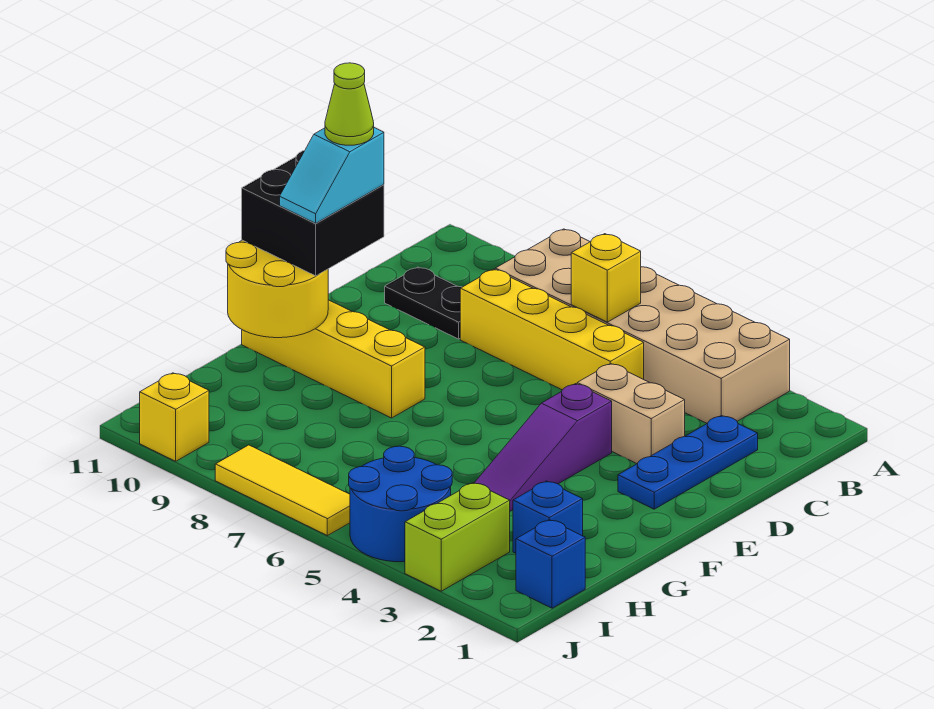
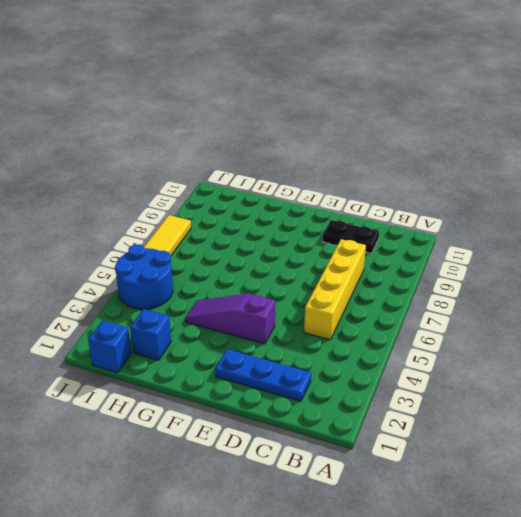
black 1x2 plate [323,220,379,254] -> black 1x2 plate turned to [385,267,462,339]
none -> tan 2x6 brick [495,229,790,423]
none -> tan 1x2 brick [577,363,685,464]
none -> yellow 1x4 brick [242,300,425,418]

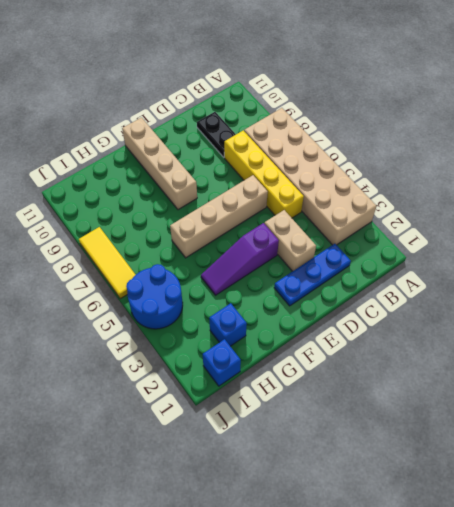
tan 1x4 brick [170,175,268,258] -> none
tan 1x4 brick [122,118,197,210] -> yellow 1x4 brick [242,300,425,418]
none -> lime 1x2 brick [405,483,510,591]
none -> yellow 1x1 brick [140,373,209,461]
none -> yellow 1x1 brick [571,234,641,322]

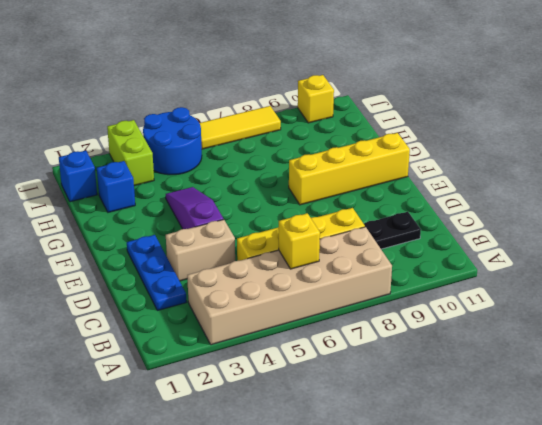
none -> yellow 2x2 round brick [226,240,328,338]
none -> black 2x2 brick [242,151,384,276]
none -> cyan 1x2 slope [280,128,384,223]

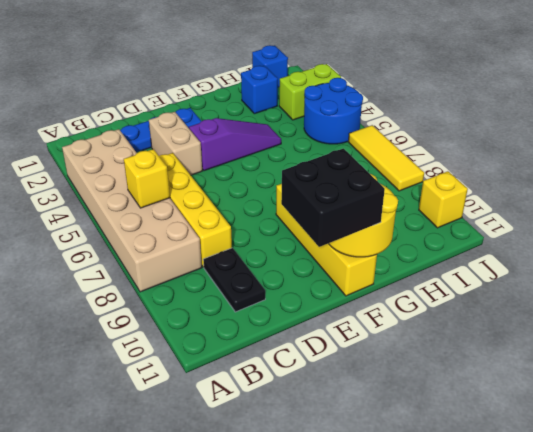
none -> cyan 1x2 slope [280,128,384,223]
none -> lime 1x1 cone [325,63,374,145]

